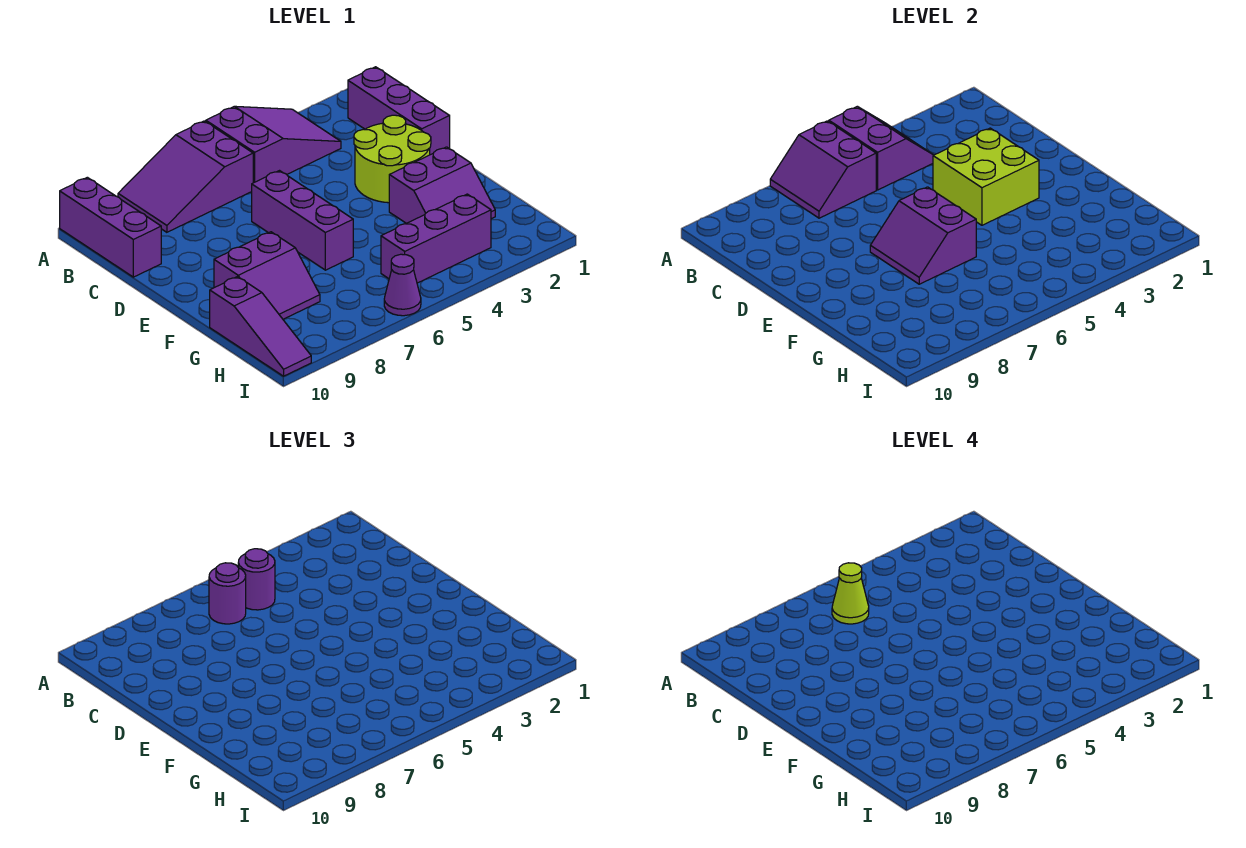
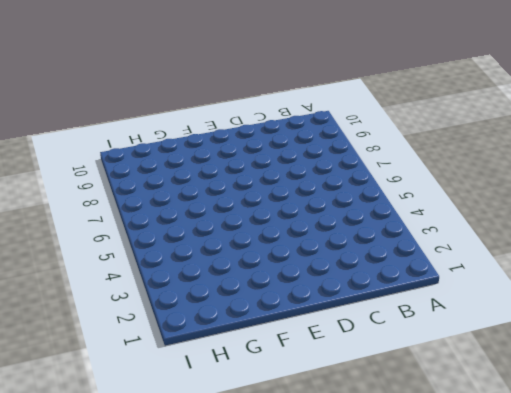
none -> purple 2x3 slope [206,106,341,183]
none -> purple 2x3 slope [118,121,253,232]
none -> purple 1x3 brick [60,177,161,277]

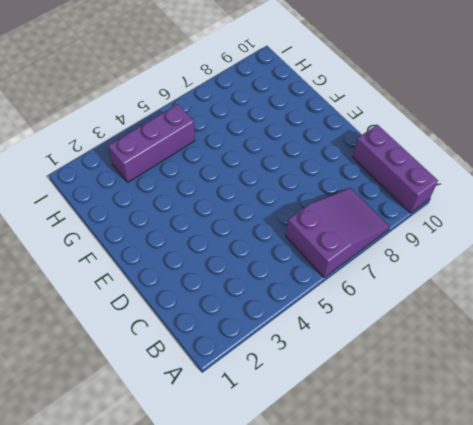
none -> purple 2x3 slope [206,106,341,183]
none -> purple 1x3 brick [348,67,450,155]
none -> lime 2x2 round brick [354,115,431,203]

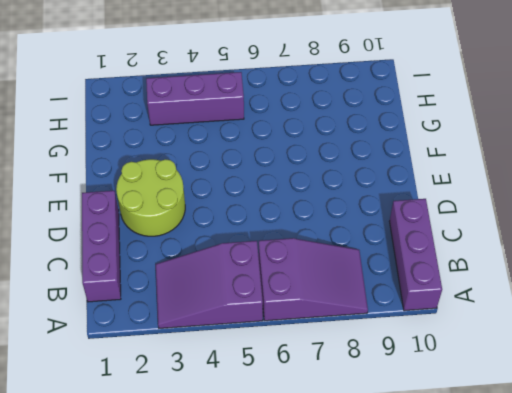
none -> purple 1x3 brick [252,171,353,270]
none -> purple 2x2 slope [389,147,495,223]
none -> purple 2x2 slope [214,232,320,319]

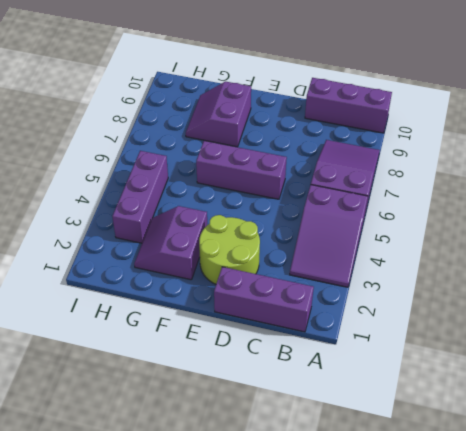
none -> purple 1x3 slope [210,277,311,376]
none -> purple 1x1 cone [384,254,421,316]
none -> purple 2x2 slope [829,106,933,190]

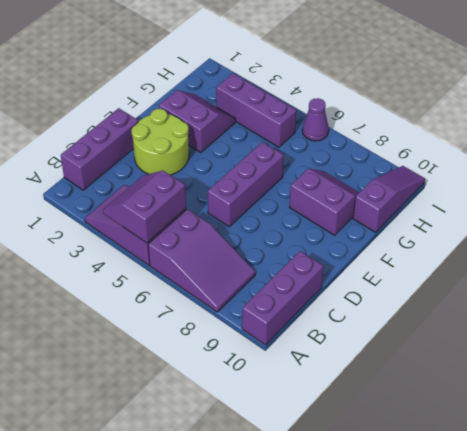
none -> purple 2x2 slope [770,121,876,218]
none -> lime 2x2 brick [933,128,1039,225]
none -> purple 2x2 slope [870,187,976,284]

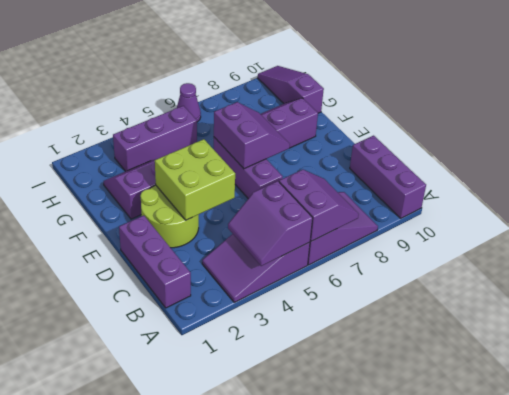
none -> purple 1x1 round brick [238,549,275,610]
none -> purple 1x1 round brick [209,563,246,624]
none -> lime 1x1 cone [832,563,869,624]

